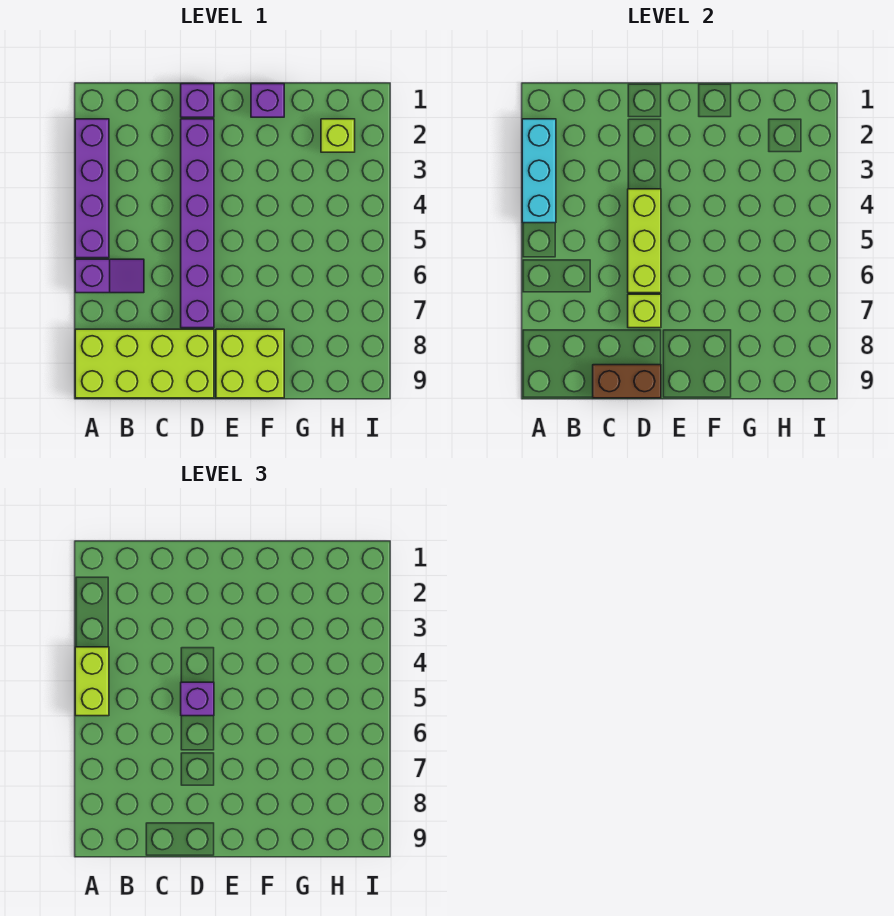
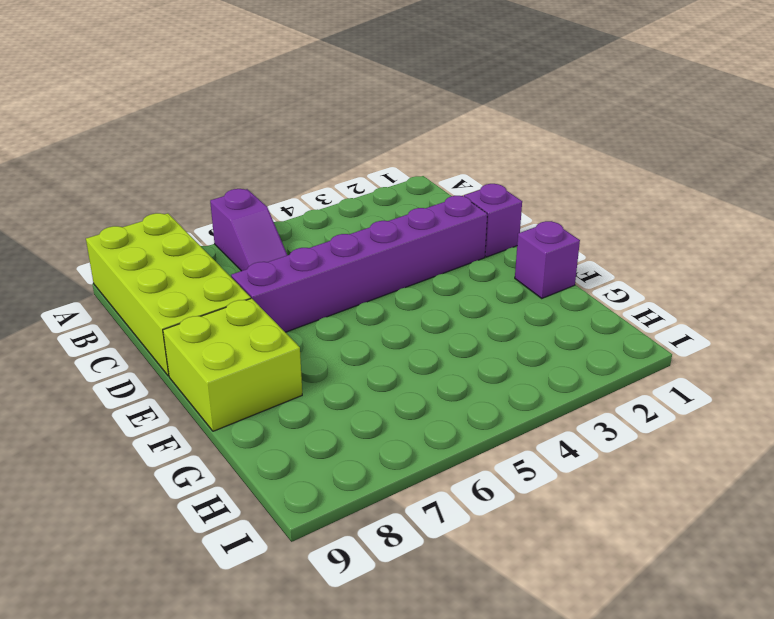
none -> purple 1x4 brick [75,119,109,258]
none -> lime 1x1 brick [321,119,355,152]
none -> cyan 1x3 brick [522,119,556,223]

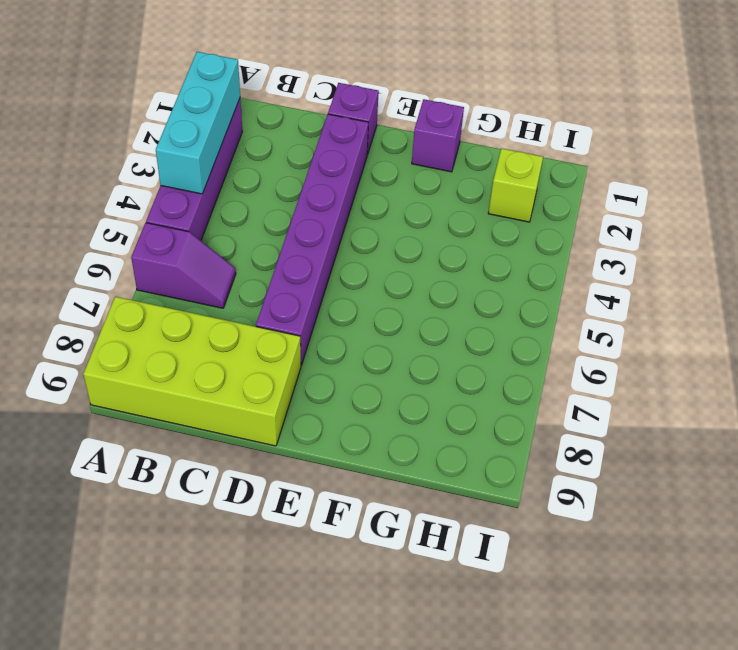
none -> lime 2x2 brick [216,329,284,398]
none -> brown 1x2 brick [593,365,661,398]
none -> lime 1x3 brick [628,189,661,293]

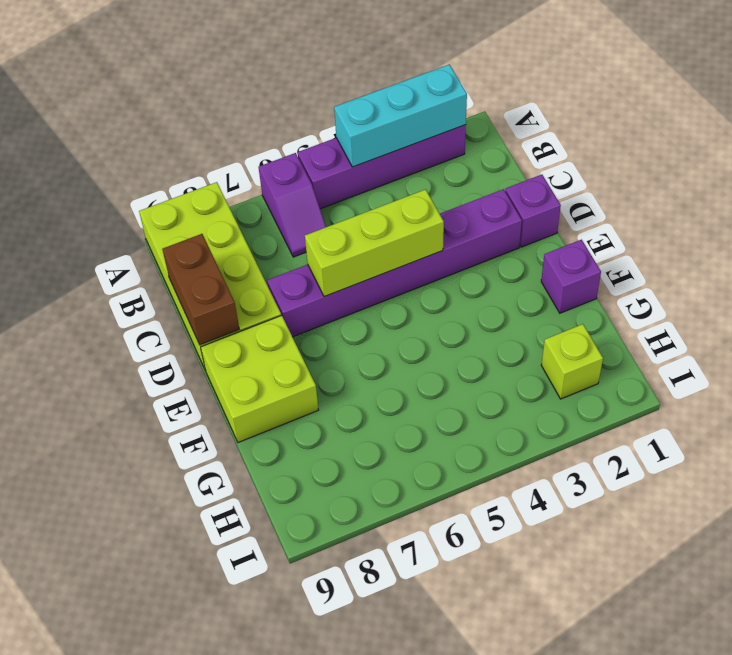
none -> lime 1x1 brick [628,294,661,328]
none -> lime 1x2 brick [75,647,109,716]
none -> purple 1x1 brick [181,682,214,716]

